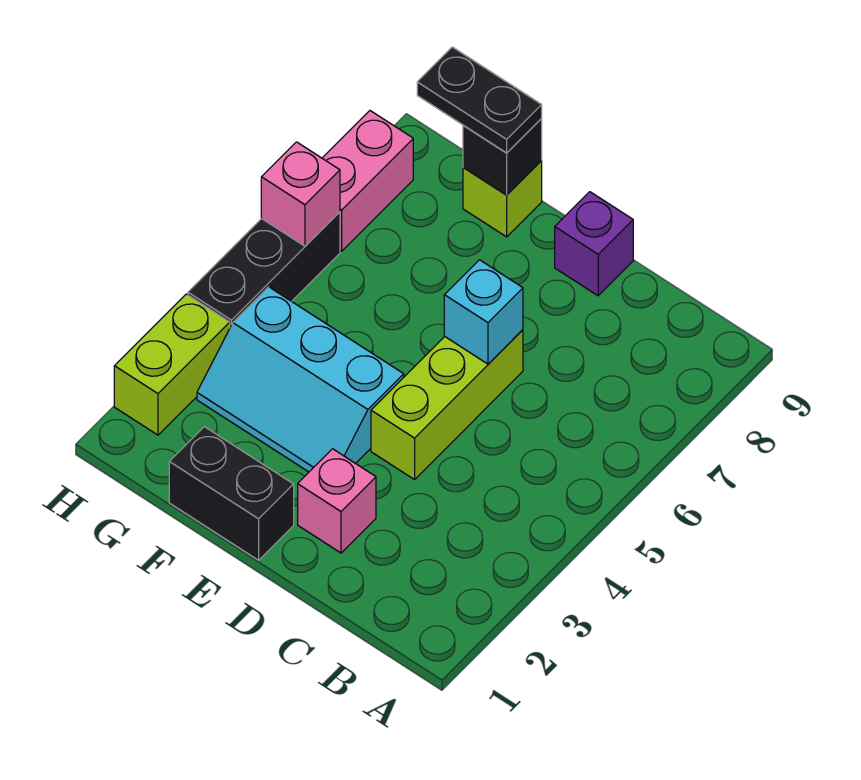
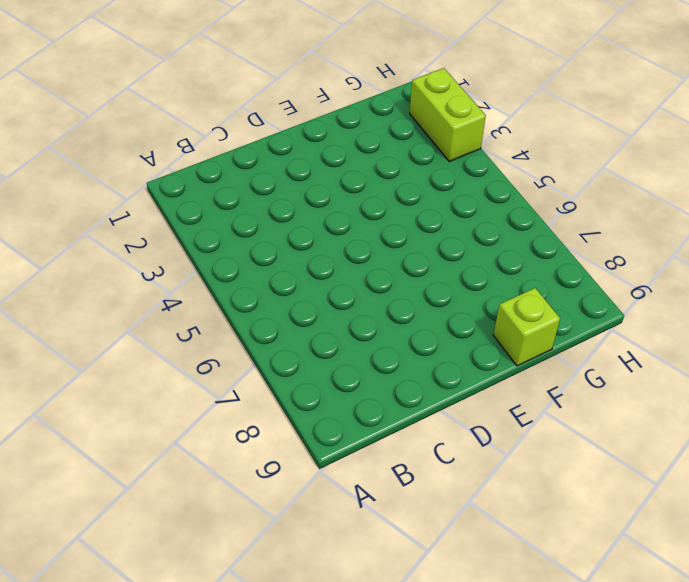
none -> pink 1x1 brick [298,449,376,553]
none -> lime 1x3 brick [371,330,523,480]
none -> purple 1x1 brick [555,192,633,296]

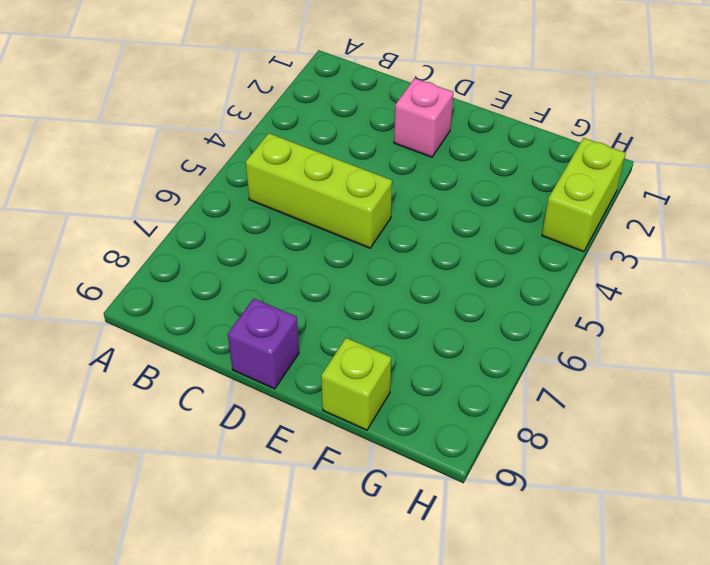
lime 1x3 brick [246,133,392,248] -> lime 1x3 brick turned to [371,330,523,480]
none -> black 1x2 brick [169,427,294,560]
none -> cyan 2x3 slope [197,287,404,472]
none -> black 1x3 brick [188,212,340,327]

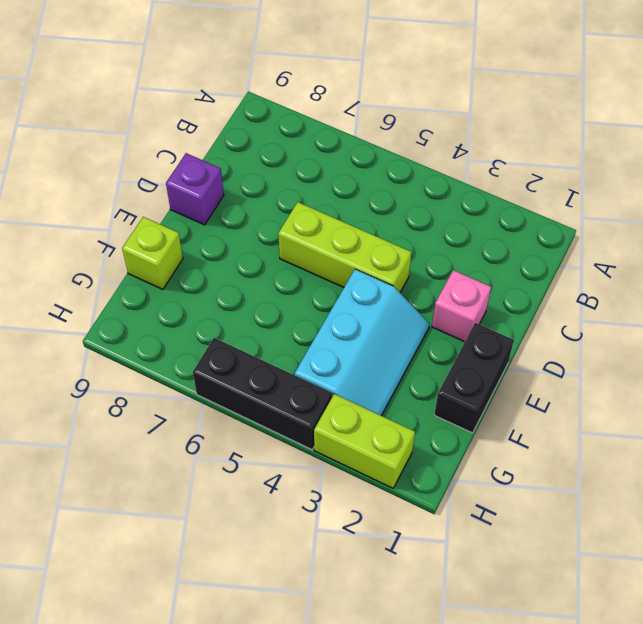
none -> pink 1x2 brick [322,111,413,251]
none -> cyan 1x1 brick [444,260,523,364]
none -> black 1x1 brick [463,119,542,195]

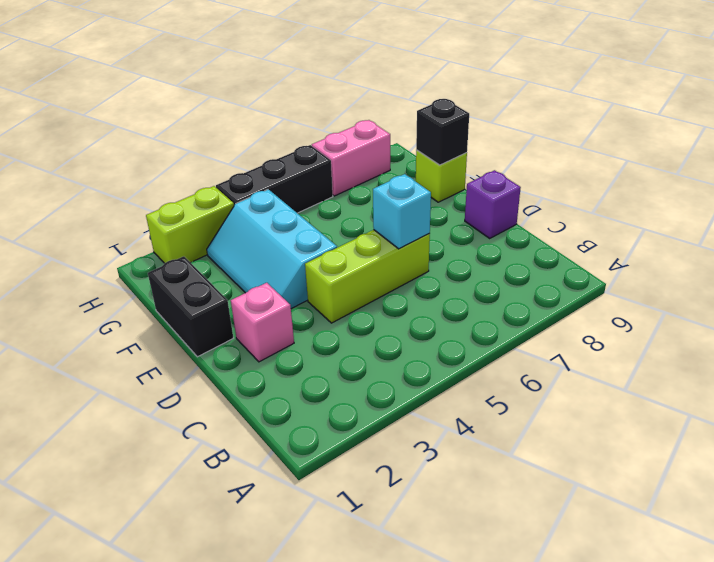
none -> pink 1x1 brick [261,142,340,246]
none -> black 1x2 plate [417,47,542,153]

